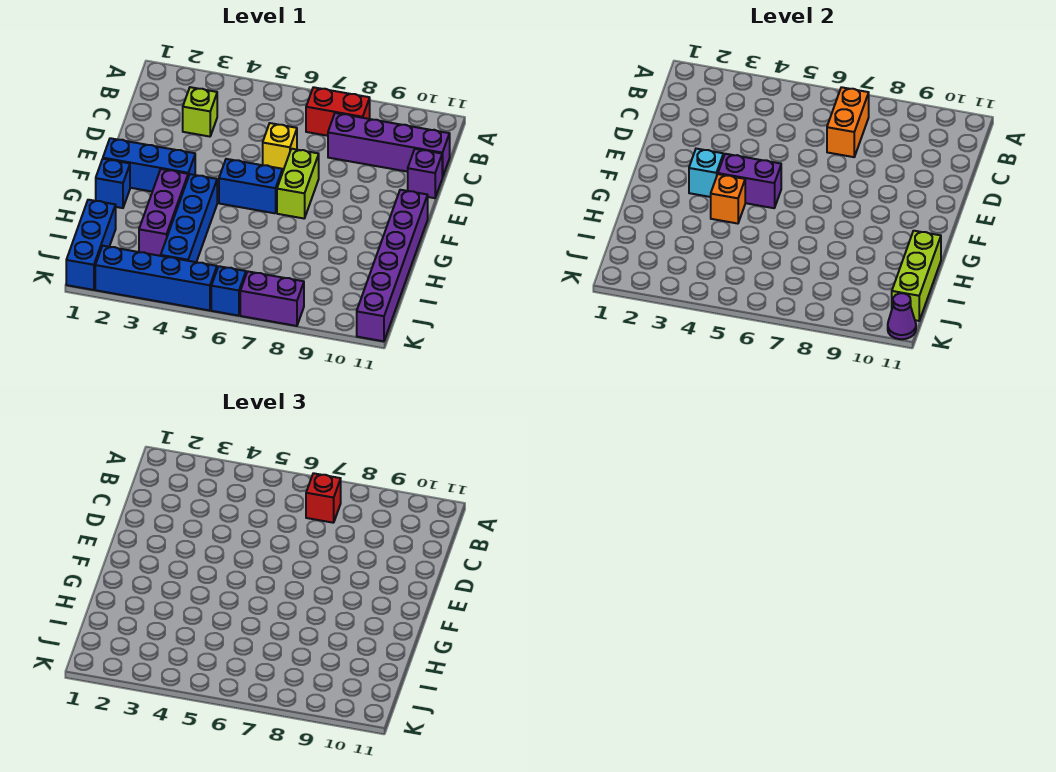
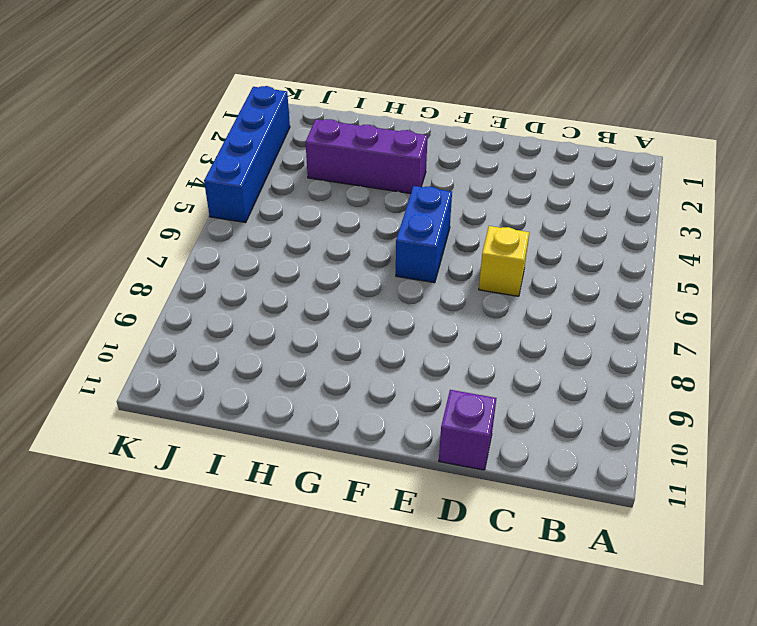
none -> red 1x2 brick [306,87,370,136]
none -> lime 1x1 brick [183,87,217,137]
none -> purple 1x4 brick [328,113,450,178]

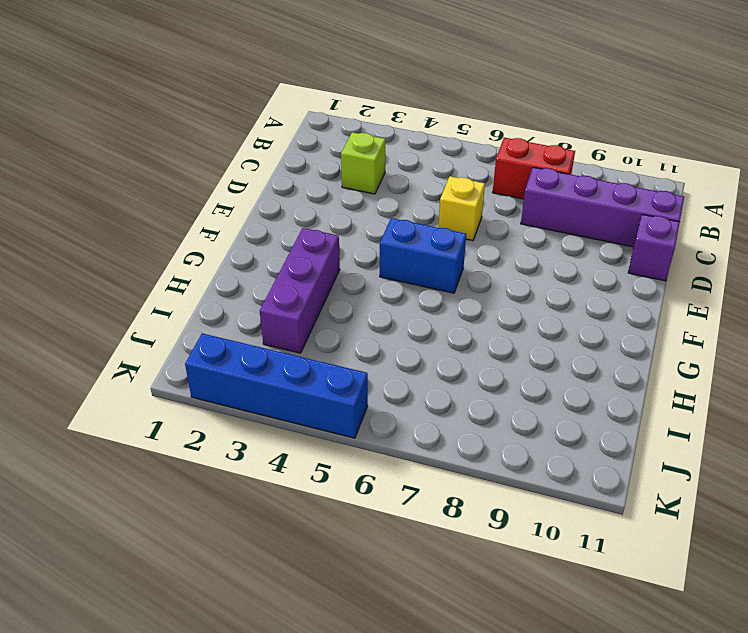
none -> lime 1x2 brick [277,149,319,218]
none -> blue 1x3 brick [103,138,195,191]
none -> purple 1x6 brick [357,190,428,341]

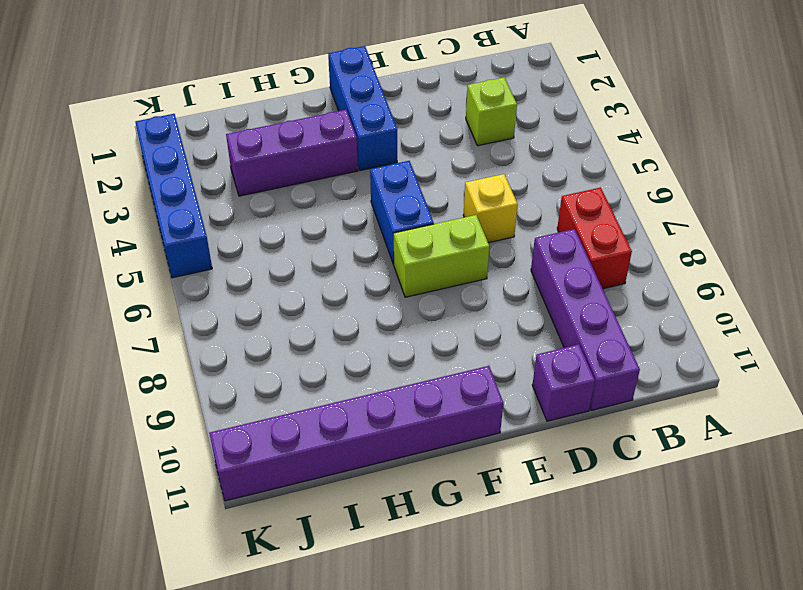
none -> blue 1x1 brick [96,159,130,208]
none -> blue 1x4 brick [161,174,217,262]
none -> blue 1x3 brick [66,200,116,290]

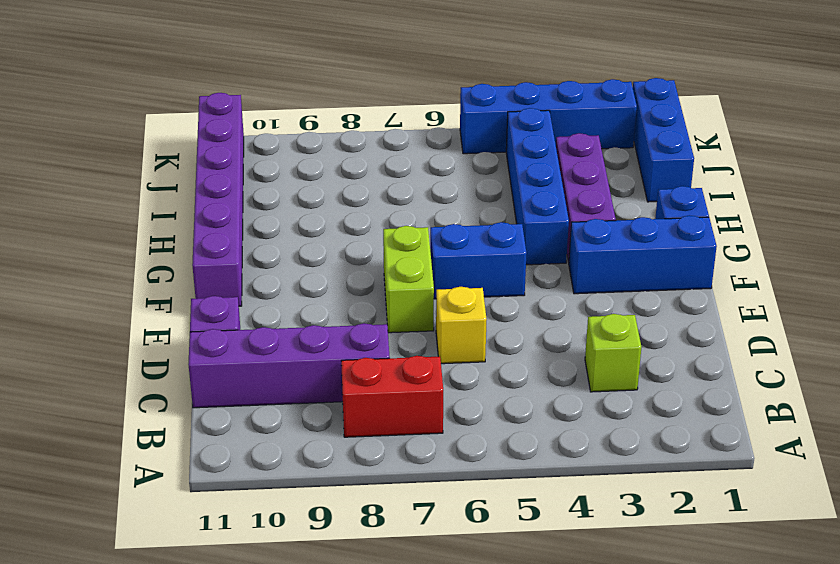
none -> blue 1x1 brick [211,266,246,316]
none -> purple 1x2 brick [240,272,304,326]
none -> orange 1x2 brick [827,87,869,157]

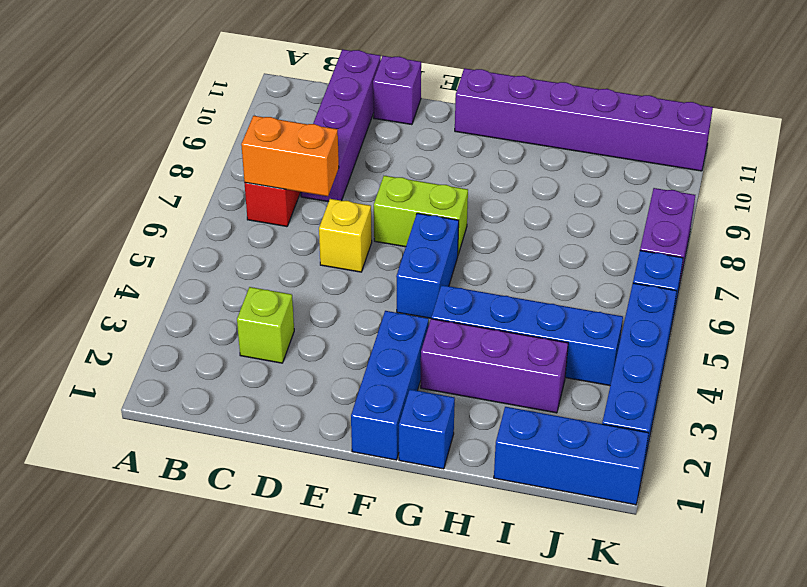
none -> cyan 1x1 brick [689,149,723,197]
none -> purple 1x2 brick [718,154,781,208]
none -> orange 1x1 brick [711,174,745,224]

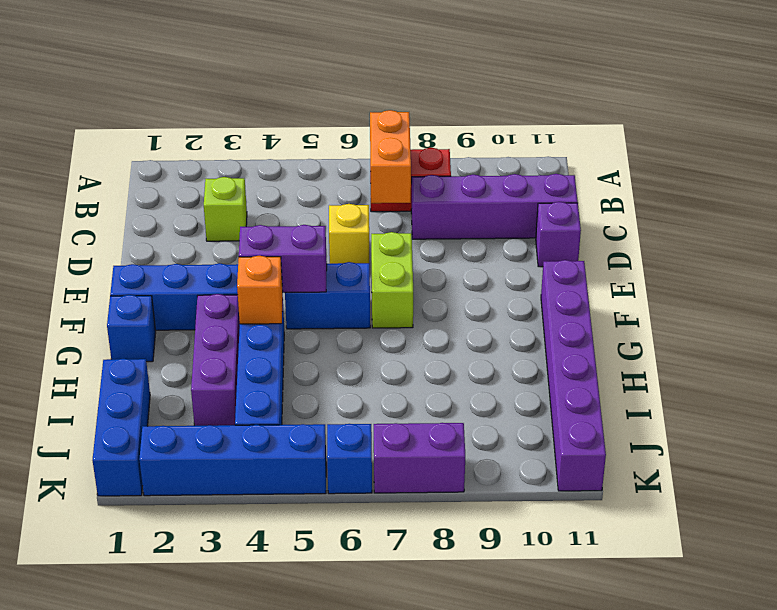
none -> cyan 1x1 brick [689,149,723,197]
none -> lime 1x3 brick [892,231,941,321]
none -> purple 1x1 cone [888,293,916,339]

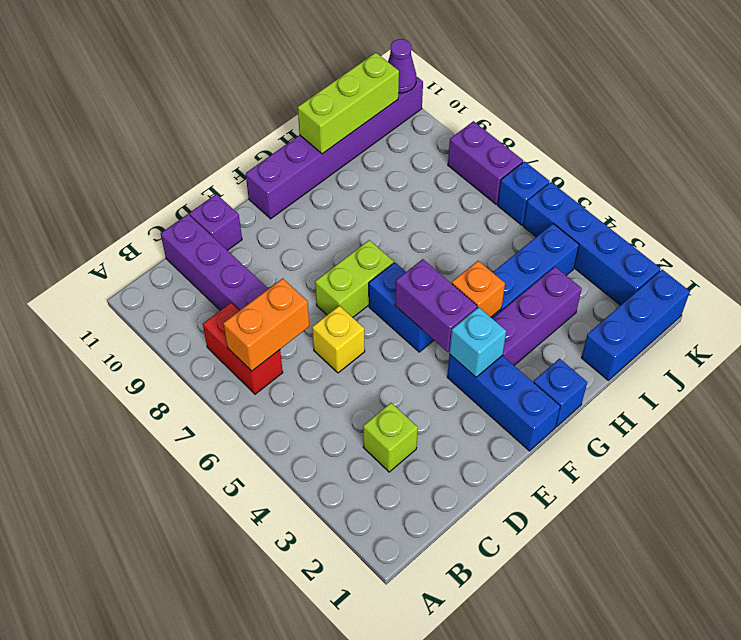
none -> red 1x1 brick [306,473,341,523]

